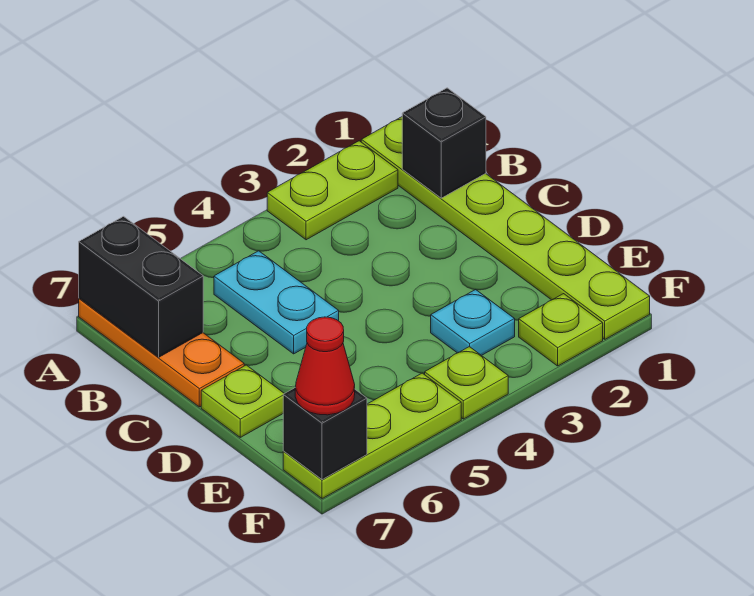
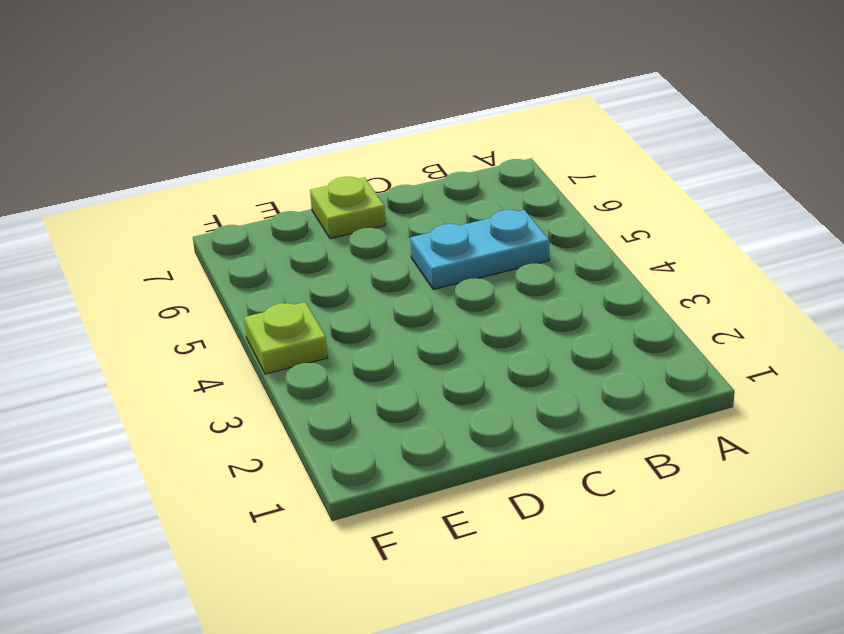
none -> lime 1x6 plate [361,117,650,339]
none -> lime 1x2 plate [267,141,398,240]
none -> orange 1x3 plate [79,298,244,407]

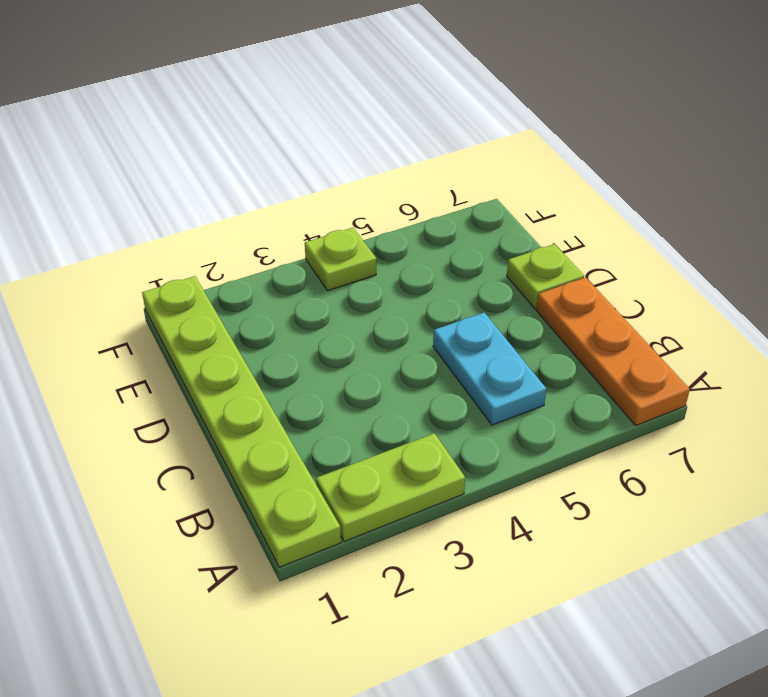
none -> cyan 1x1 plate [431,290,515,356]
none -> lime 1x1 plate [519,294,603,366]
none -> lime 1x3 plate [283,373,461,499]

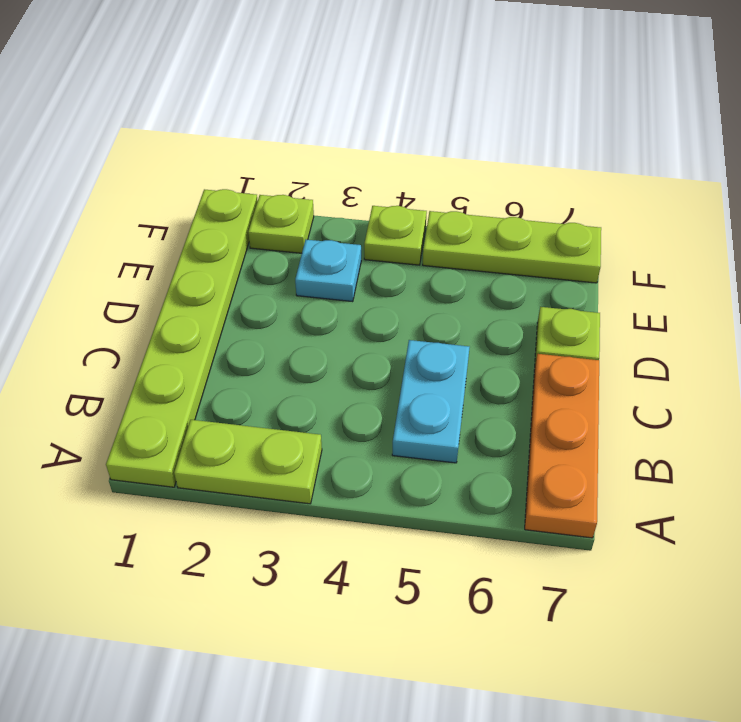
none -> black 1x2 brick [79,216,203,357]
none -> black 1x1 brick [402,88,486,198]
none -> black 1x1 brick [283,388,367,480]

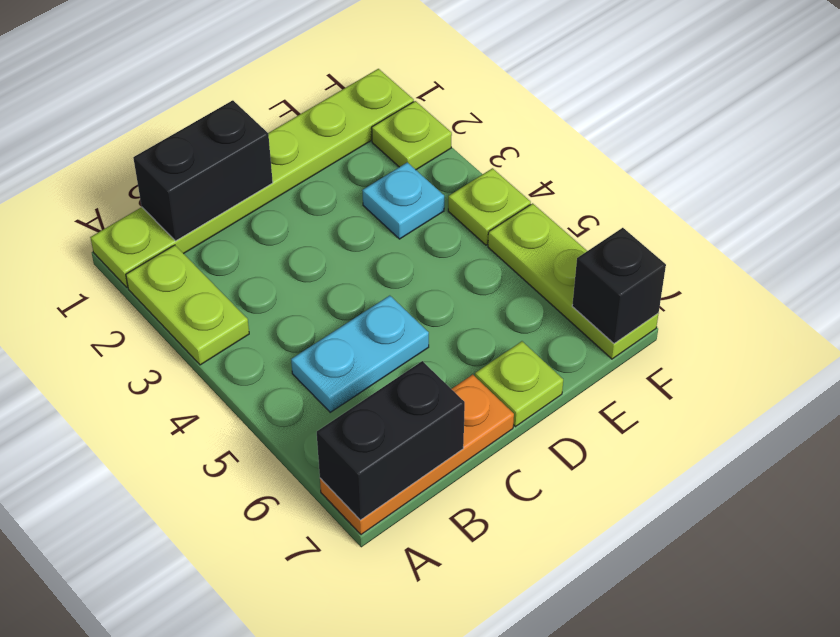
black 1x2 brick [133,100,273,241] -> black 1x1 brick [402,88,486,198]
none -> red 1x1 cone [295,317,355,415]

